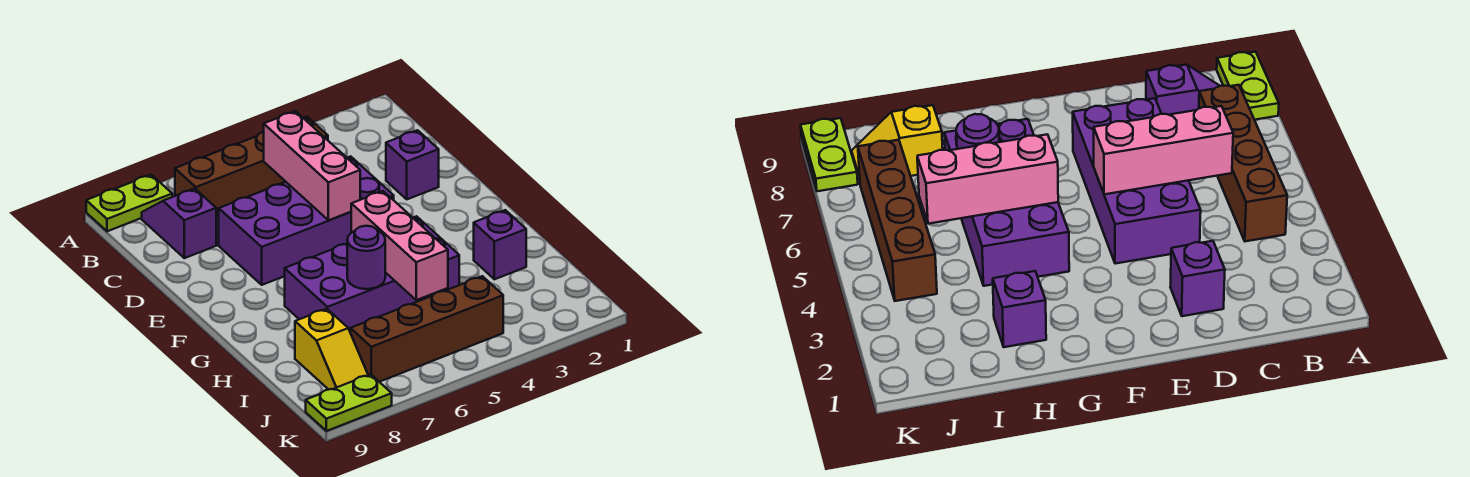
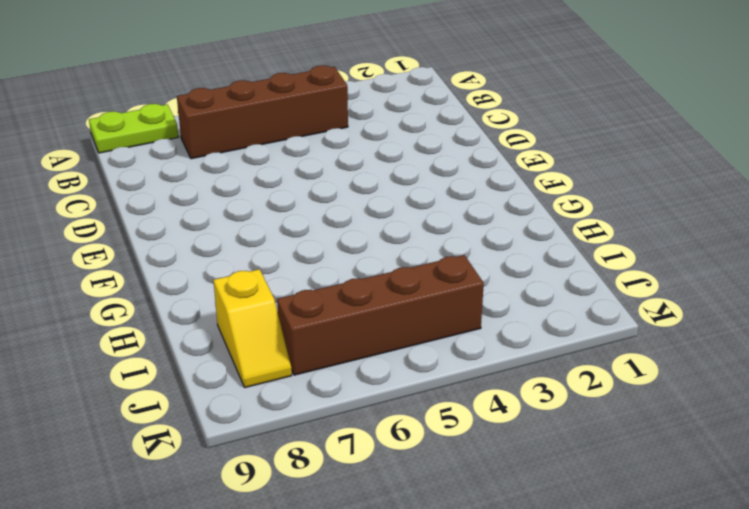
none -> purple 1x2 slope [142,188,216,258]
none -> purple 1x1 brick [386,130,439,199]
none -> purple 2x4 brick [218,156,394,285]

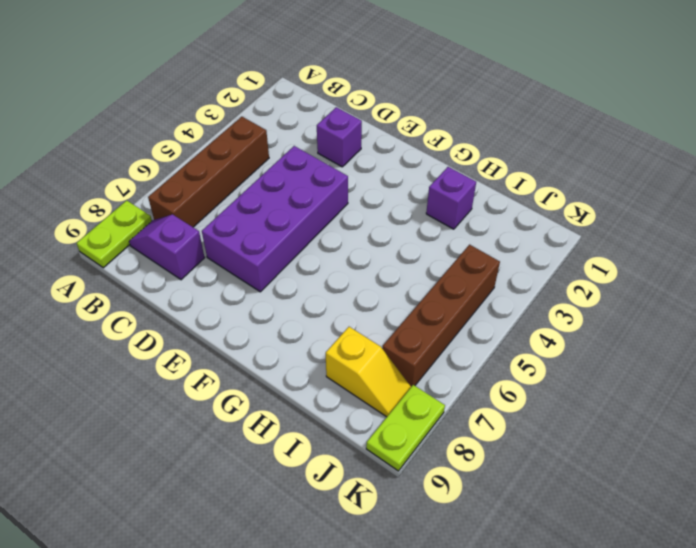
none -> purple 2x4 brick [284,216,459,331]
none -> pink 1x3 brick [264,111,360,220]
none -> pink 1x3 brick [351,191,448,300]

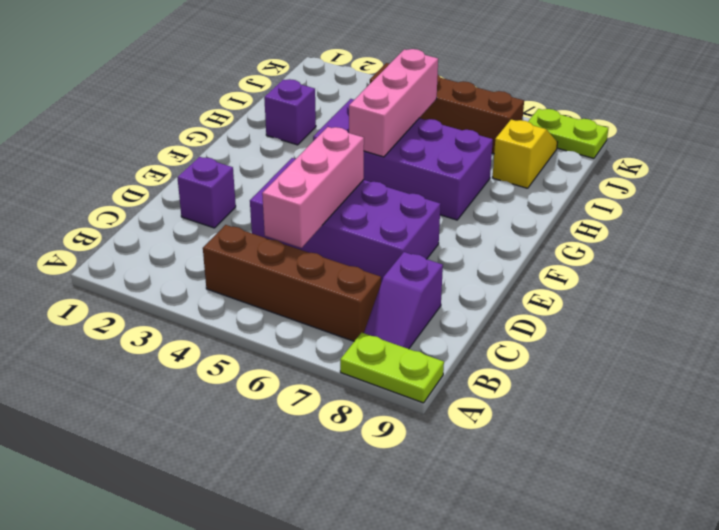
none -> purple 1x1 round brick [347,226,385,289]

